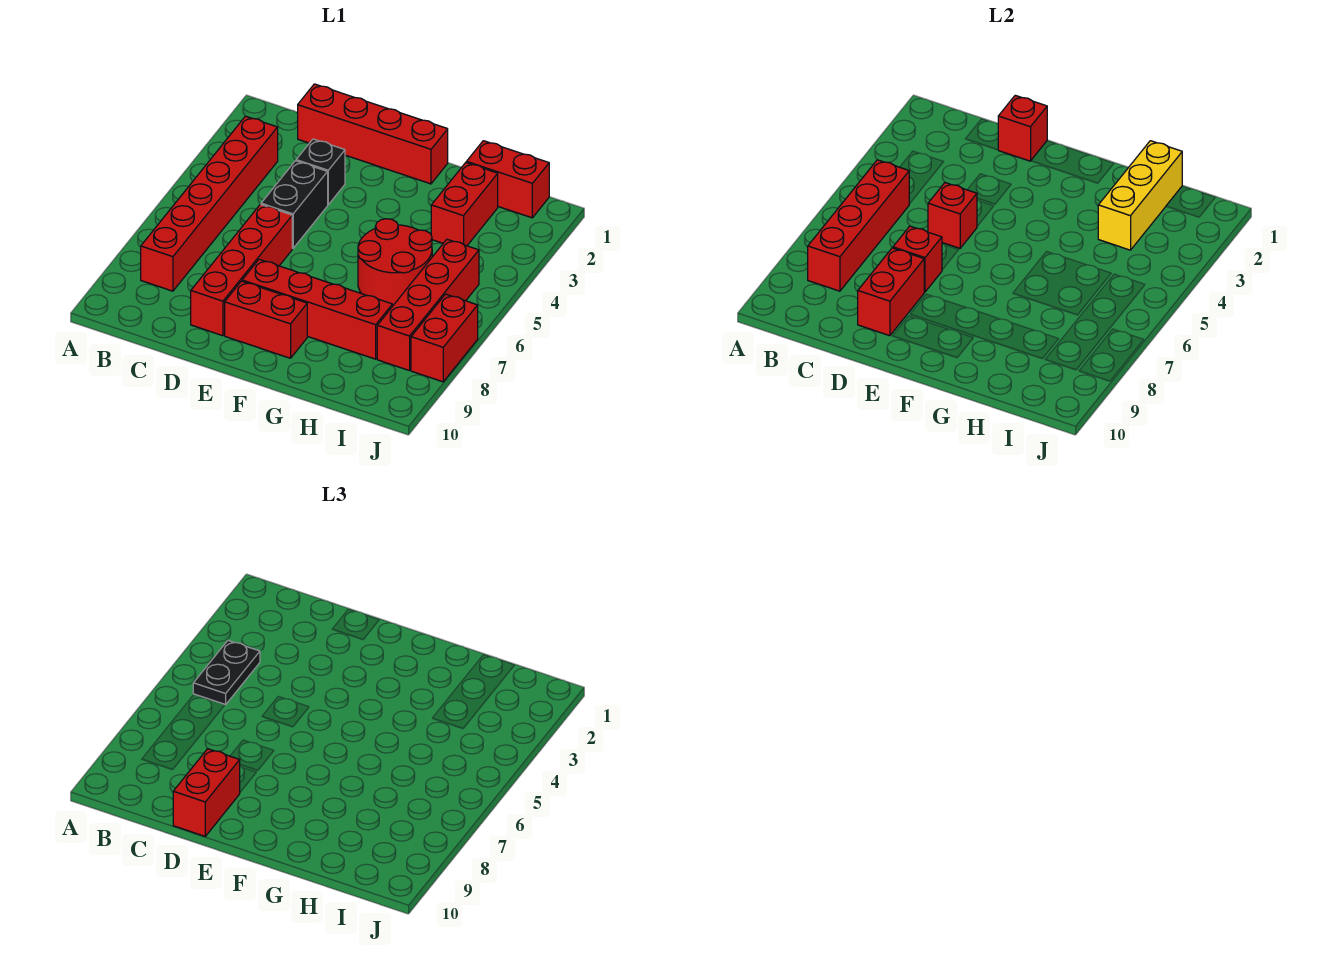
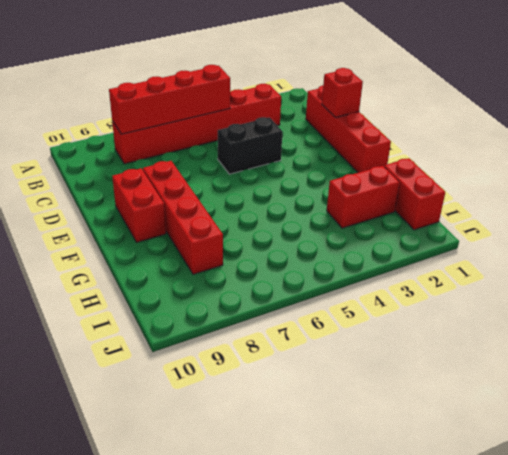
none -> black 1x1 brick [296,139,345,205]
none -> red 1x4 brick [191,204,292,336]
none -> red 2x2 round brick [358,219,432,306]

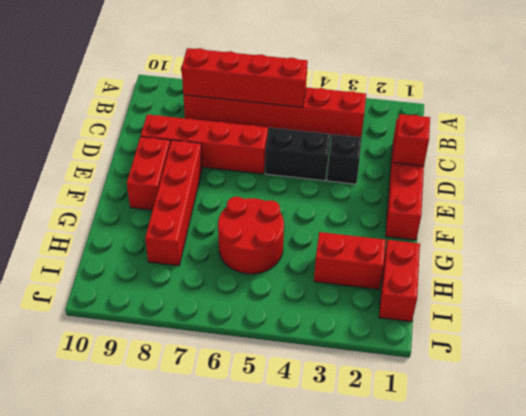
none -> red 1x4 brick [377,239,479,371]
none -> red 1x2 brick [411,294,478,382]
none -> red 1x1 brick [928,183,977,248]

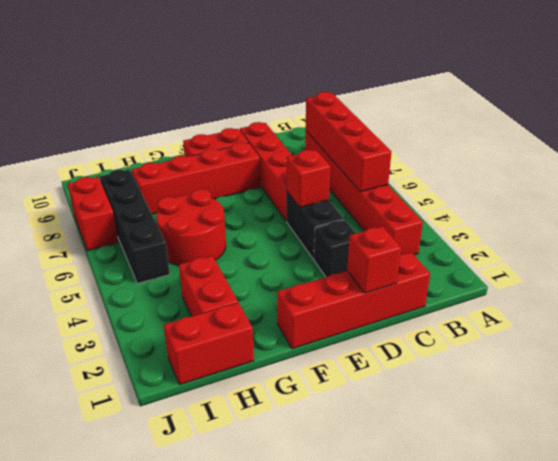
black 1x4 brick [100,170,170,283] -> red 1x4 brick [377,239,479,371]
none -> red 1x1 brick [893,226,942,292]
none -> red 1x2 brick [858,248,924,336]
none -> yellow 1x3 brick [1098,141,1182,250]

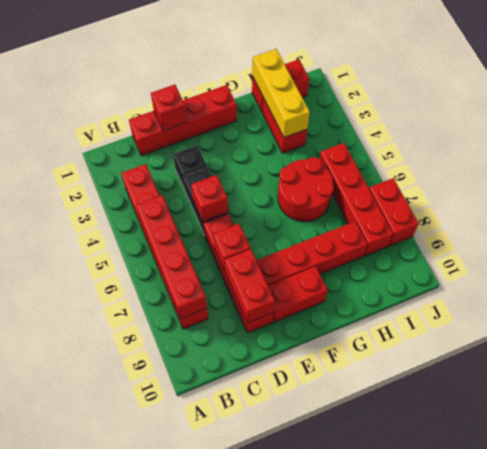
none -> black 1x2 plate [193,641,260,705]
none -> red 1x2 brick [173,749,240,836]

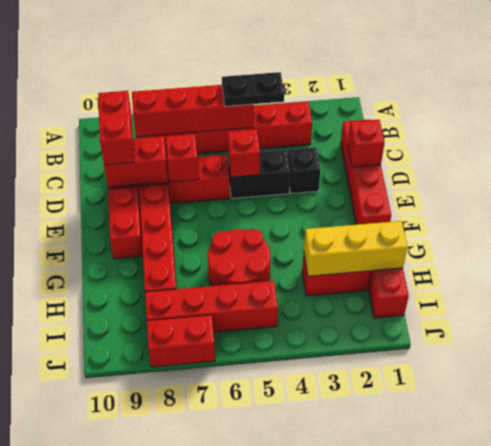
red 1x2 brick [98,91,134,165] -> red 1x2 brick turned to [173,749,240,836]

